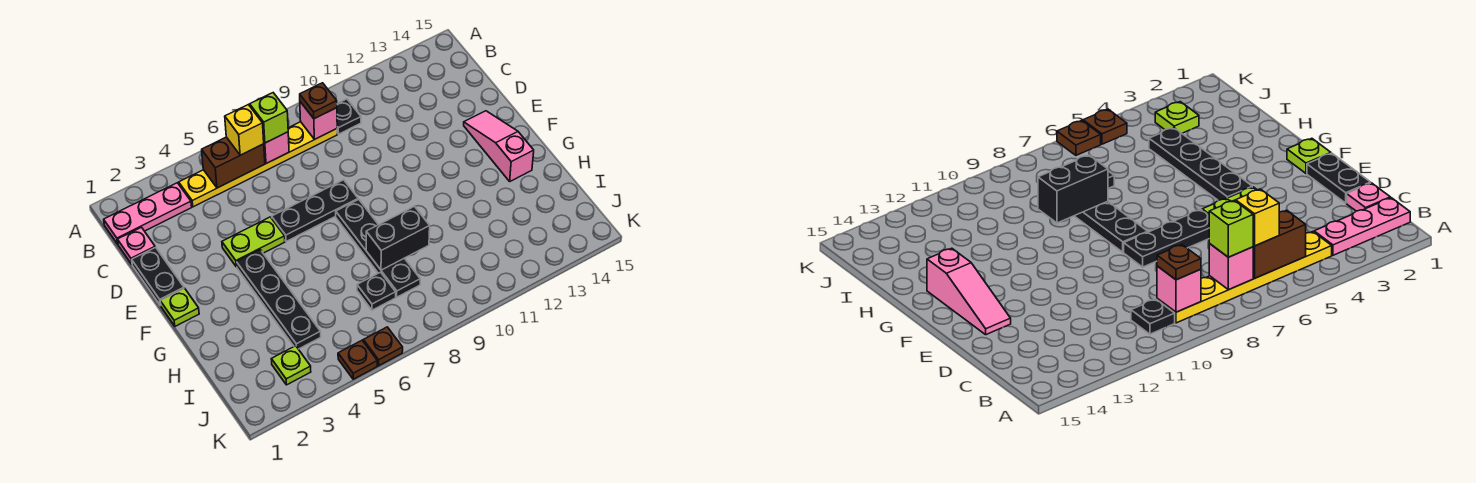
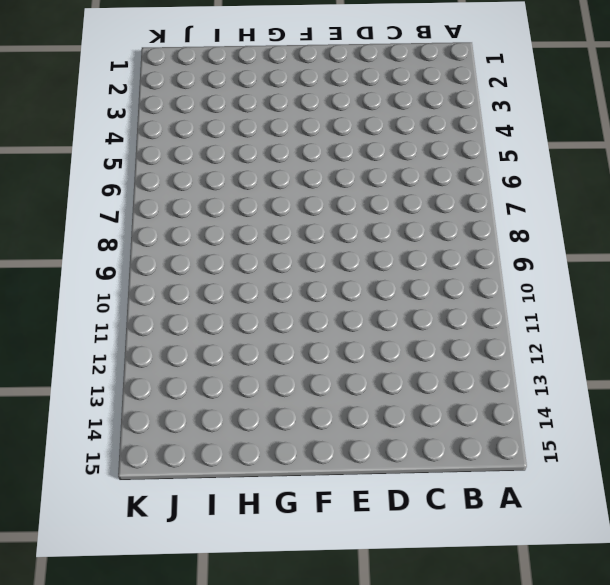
none -> pink 1x3 plate [104,183,192,244]
none -> yellow 1x6 plate [179,122,337,207]
none -> black 1x1 plate [337,99,361,134]

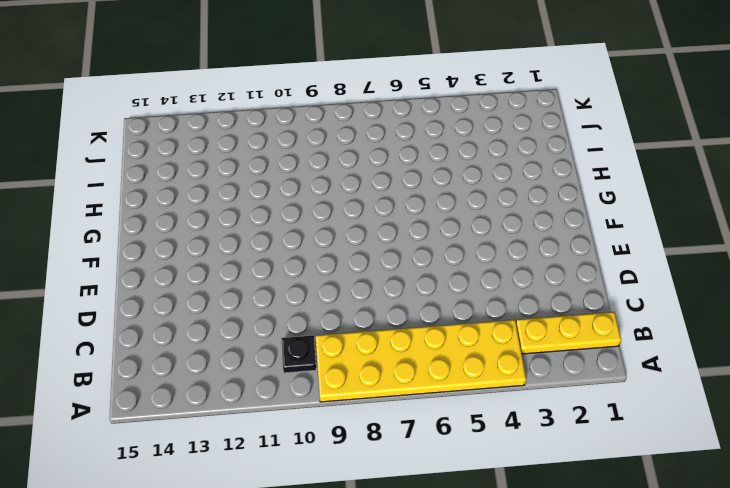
yellow 2x6 plate [315,320,526,402] -> yellow 1x6 plate [179,122,337,207]
yellow 1x3 plate [516,312,621,354] -> pink 1x3 plate [104,183,192,244]
none -> pink 1x1 plate [118,227,155,264]
none -> black 1x2 plate [132,247,184,306]
none -> lime 1x2 plate [222,217,285,267]

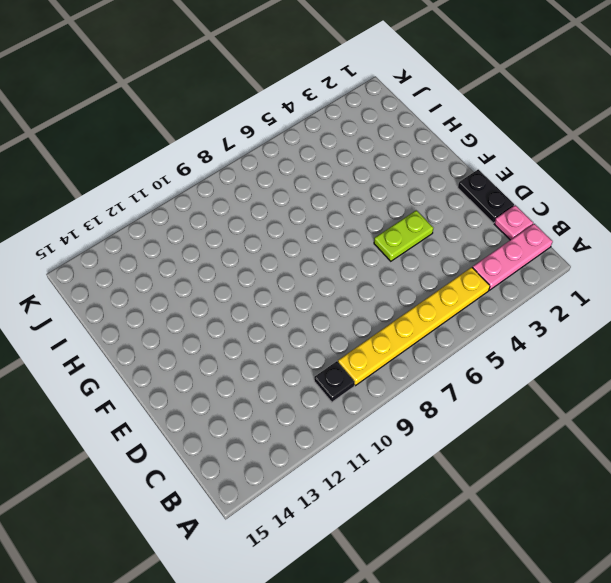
none -> black 1x3 plate [272,180,358,241]
none -> pink 1x3 slope [464,111,534,181]
none -> lime 1x1 plate [160,288,199,326]

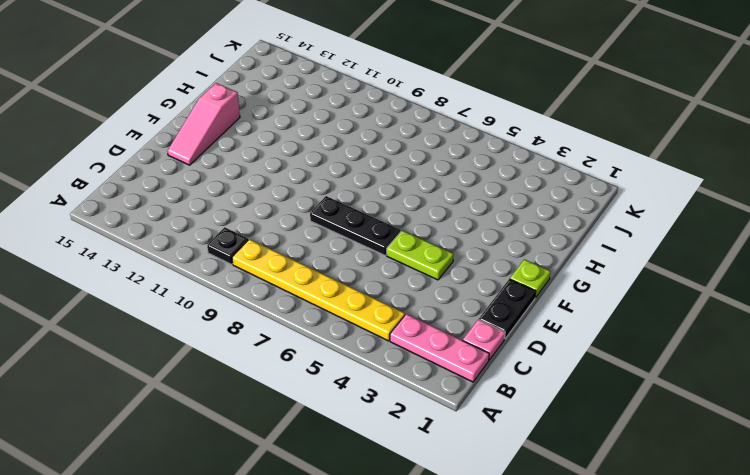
none -> black 1x4 plate [237,250,321,349]
none -> black 1x4 plate [336,199,420,297]
none -> black 1x1 plate [357,272,396,310]

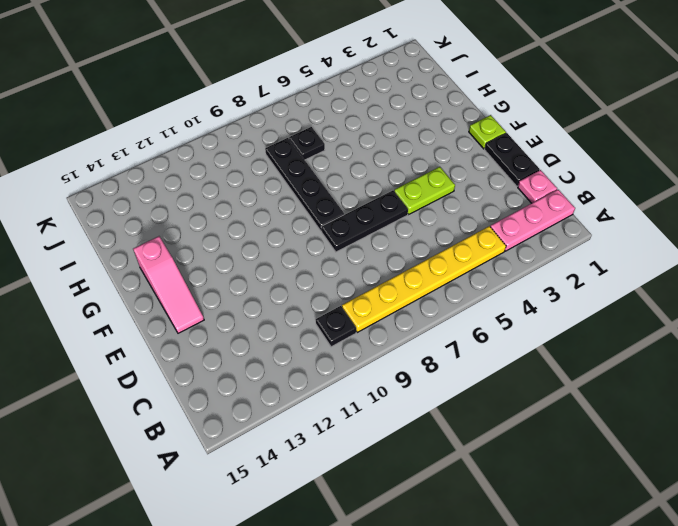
none -> black 1x4 plate [237,250,321,349]
none -> lime 1x1 plate [271,346,311,385]
none -> brown 1x1 plate [338,341,377,379]

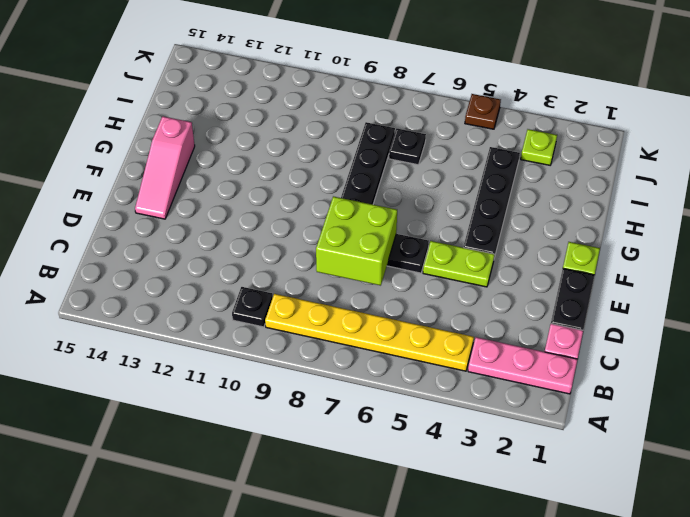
lime 2x2 brick [316,196,397,286] -> none
none -> brown 1x1 plate [363,327,403,366]
none -> brown 1x2 brick [202,137,265,188]
none -> pink 1x1 brick [264,132,289,163]

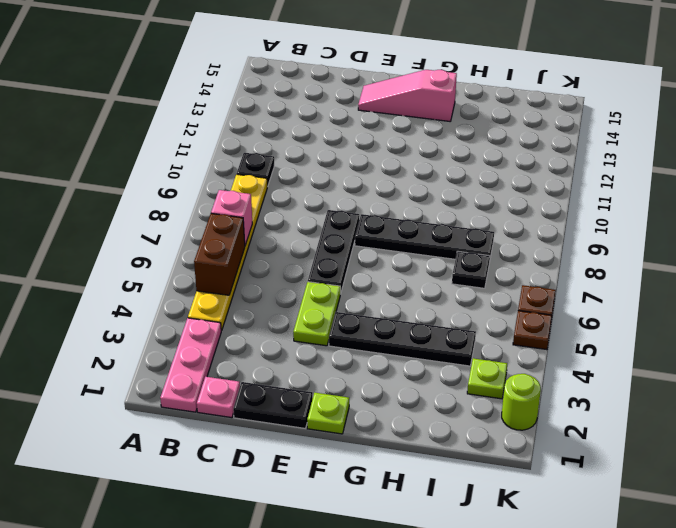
lime 1x1 round brick [502,374,541,430] -> none
none -> pink 1x1 brick [300,102,337,139]
none -> black 1x2 brick [366,206,430,270]
none -> yellow 1x1 brick [225,105,264,155]

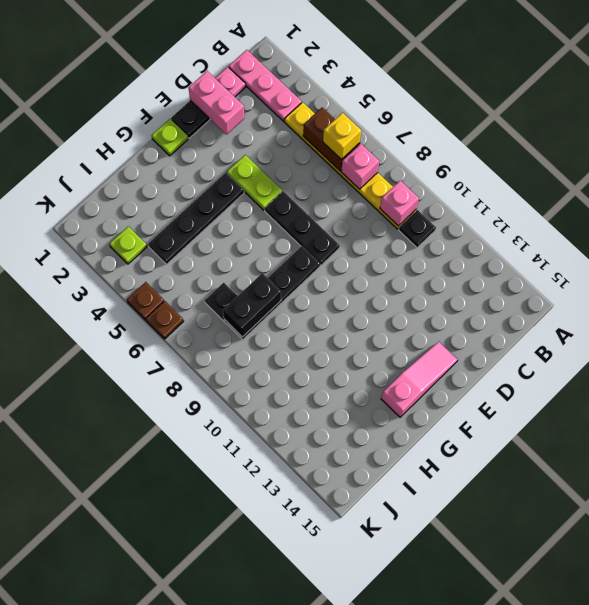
pink 1x2 brick [188,71,245,135] -> none
black 1x2 brick [223,273,281,337] -> black 1x2 brick turned to [366,206,430,270]
none -> lime 1x1 brick [250,93,288,143]
none -> brown 1x1 plate [300,83,337,119]

